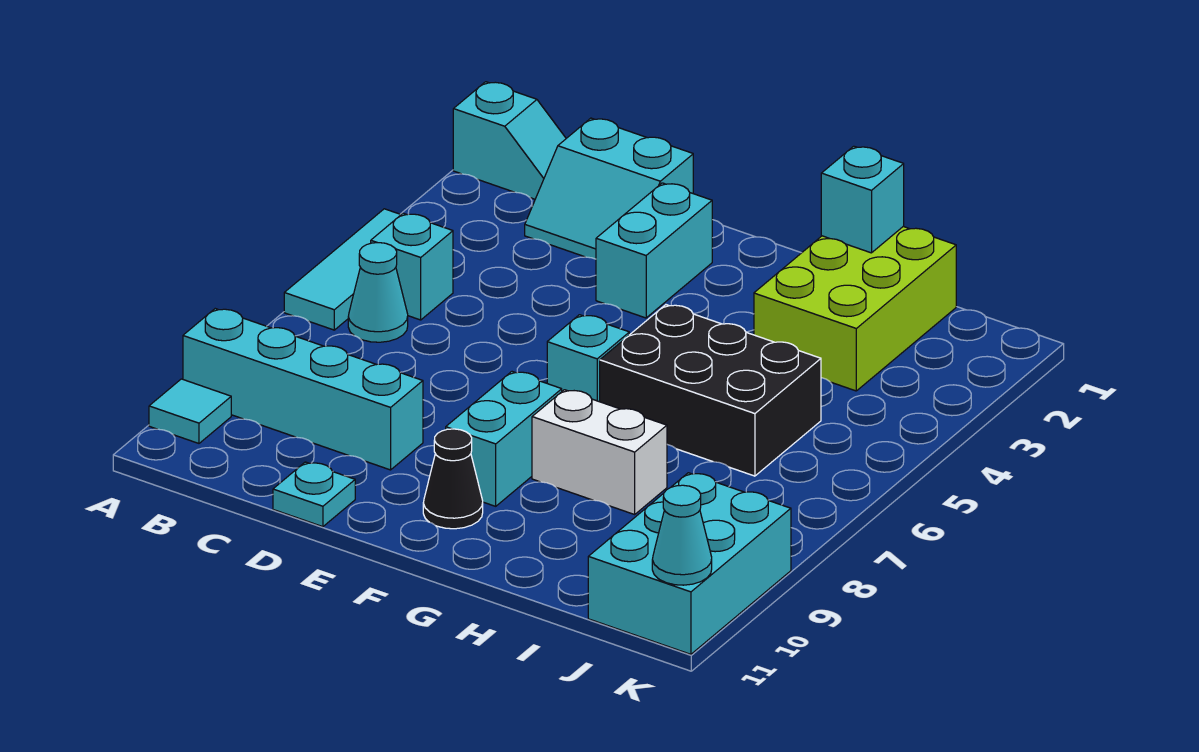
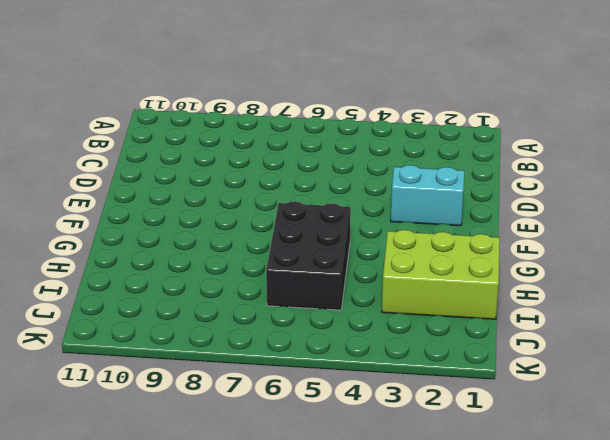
none -> cyan 1x2 slope [453,82,566,199]
none -> cyan 1x3 tile [284,209,401,330]
none -> cyan 1x4 brick [183,309,423,470]

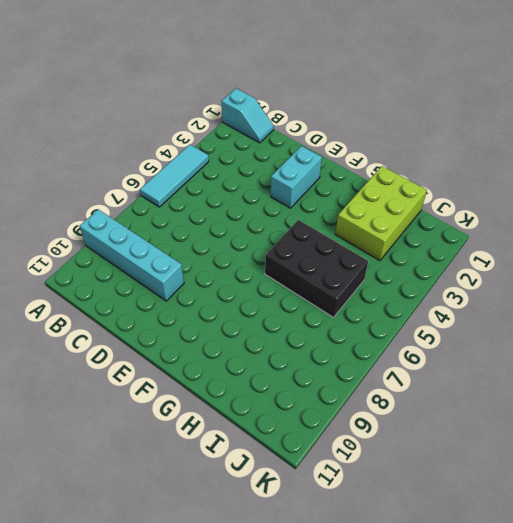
none -> cyan 1x1 tile [149,379,231,443]
none -> cyan 1x1 brick [371,213,453,320]
none -> cyan 1x1 cone [348,243,408,342]

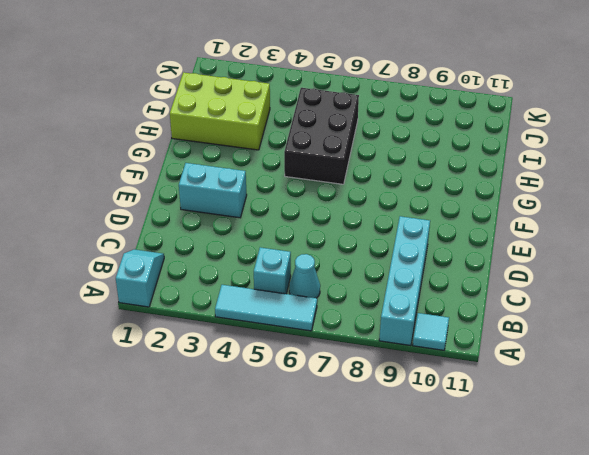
none -> cyan 2x2 slope [525,118,693,259]
none -> cyan 1x1 plate [273,462,355,527]
none -> cyan 1x1 brick [547,315,629,402]

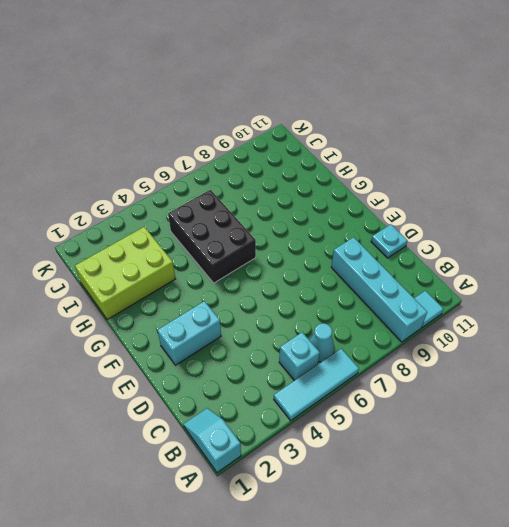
none -> cyan 2x2 slope [525,118,693,259]
none -> cyan 1x1 brick [547,315,629,402]
none -> cyan 1x2 brick [446,372,562,506]

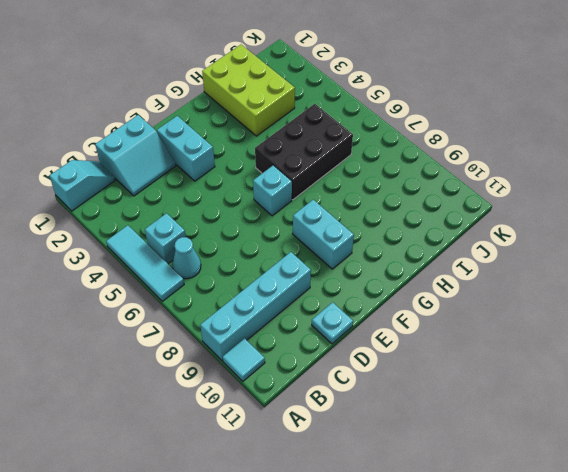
none -> black 1x1 cone [423,429,483,529]
none -> white 1x2 brick [532,390,667,514]
none -> cyan 2x3 brick [588,473,791,654]

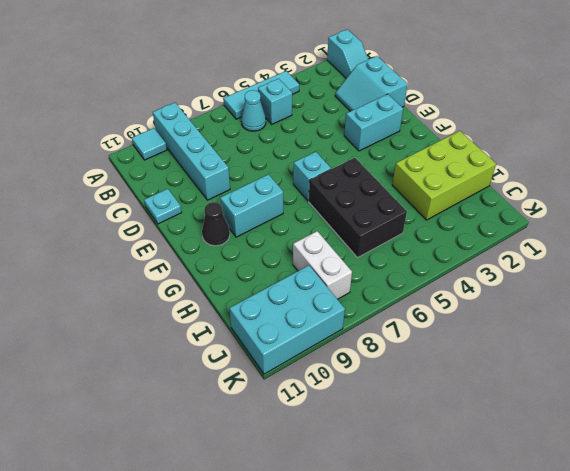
white 1x2 brick [293,231,352,299] -> white 1x2 brick moved to [532,390,667,514]
none -> cyan 1x1 brick [821,146,904,253]
none -> cyan 1x1 cone [652,485,712,585]

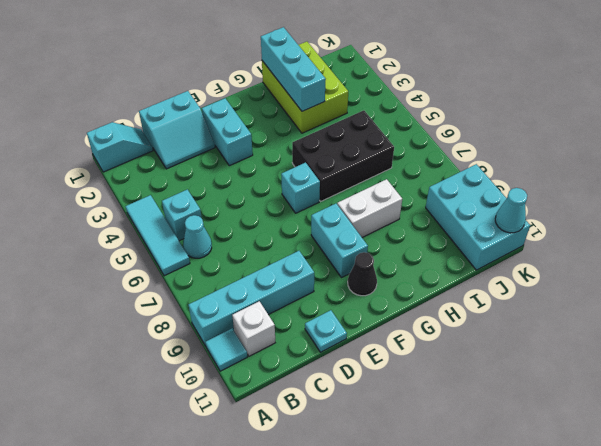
white 1x1 brick [232,301,275,356] -> none
cyan 1x3 brick [261,27,326,111] -> cyan 1x1 brick [821,146,904,253]

